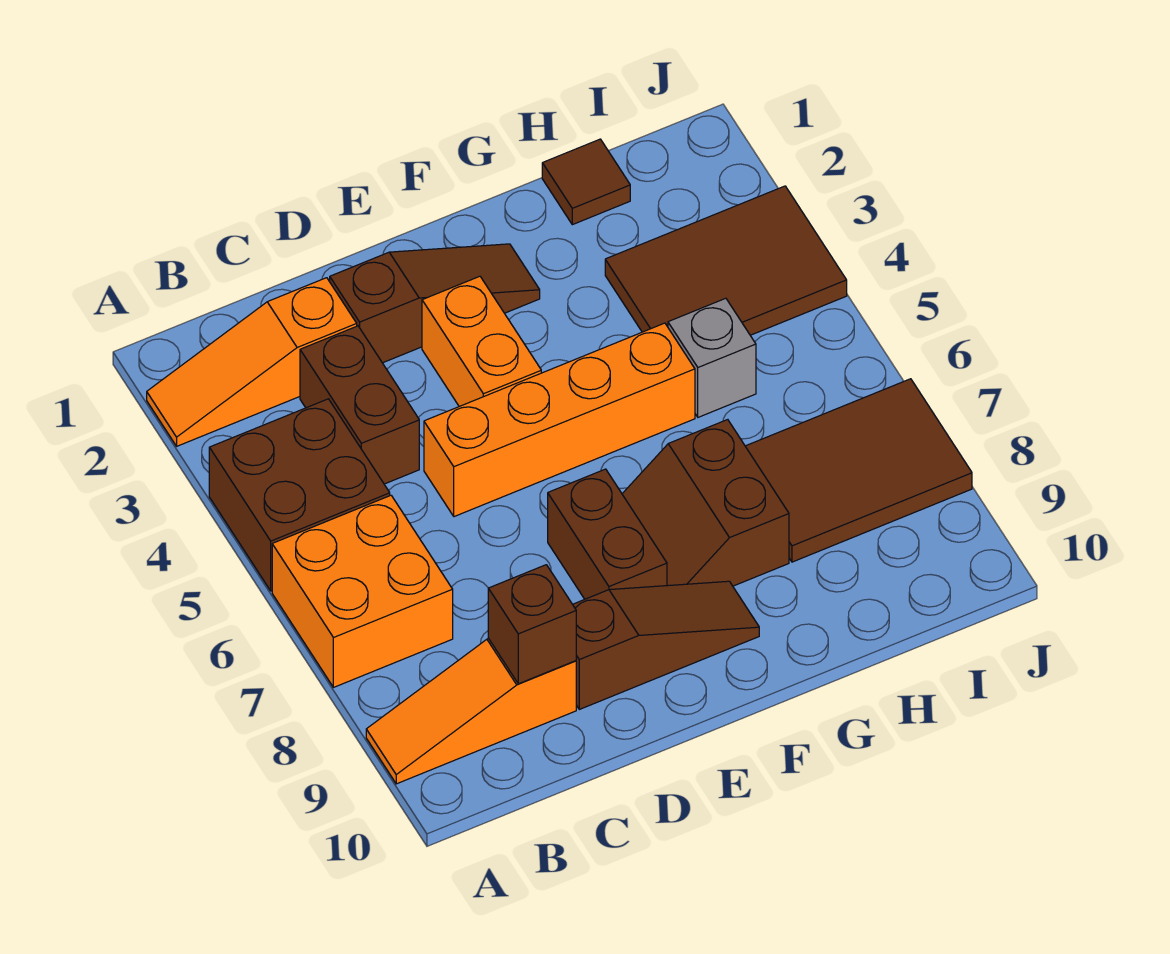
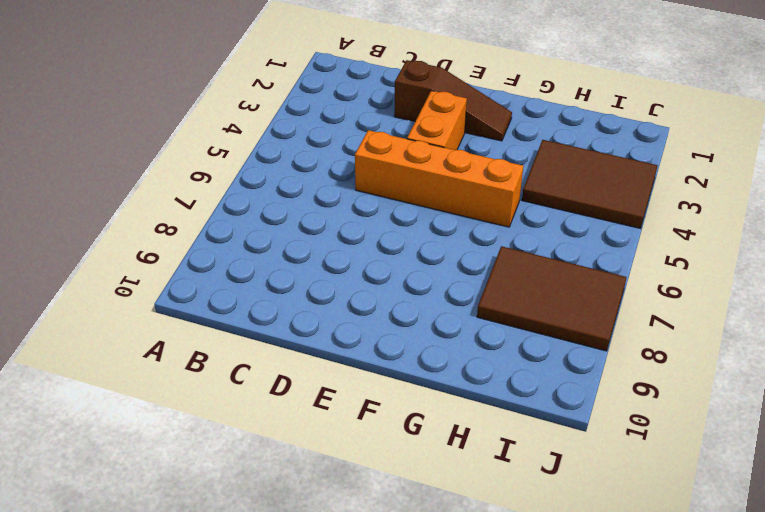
none -> orange 1x3 slope [147,278,357,446]
none -> brown 2x2 brick [209,399,390,591]
none -> orange 2x2 brick [272,495,453,687]

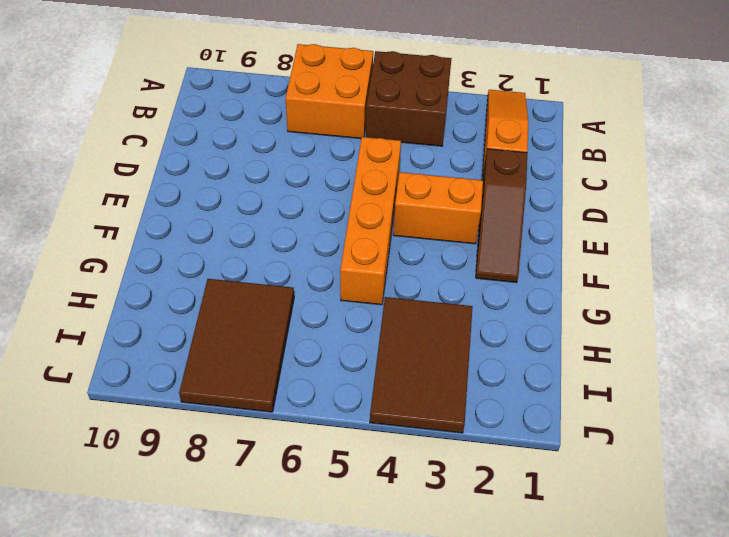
none -> orange 1x3 slope [366,639,576,784]
none -> brown 1x2 brick [300,326,419,484]
none -> brown 1x3 slope [573,581,759,709]

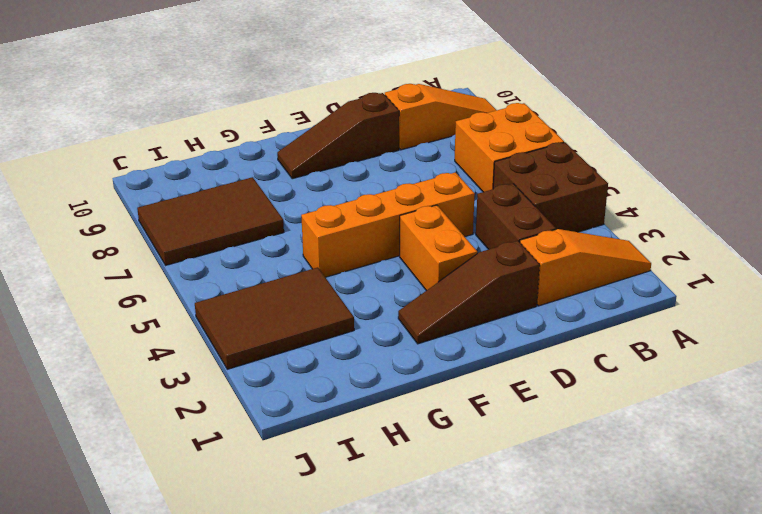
none -> brown 1x2 brick [548,469,667,599]
none -> brown 2x2 slope [622,420,789,586]
none -> brown 1x1 tile [542,139,630,225]

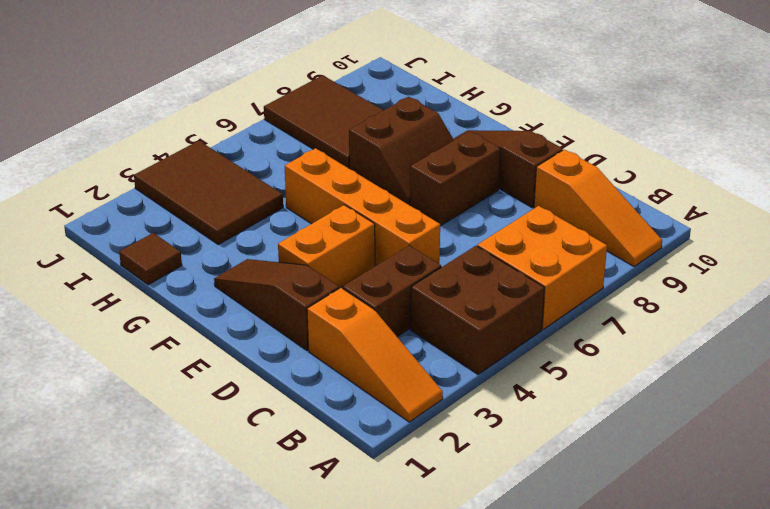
none -> grey 1x1 brick [668,298,756,417]
none -> brown 1x1 brick [488,565,576,684]

